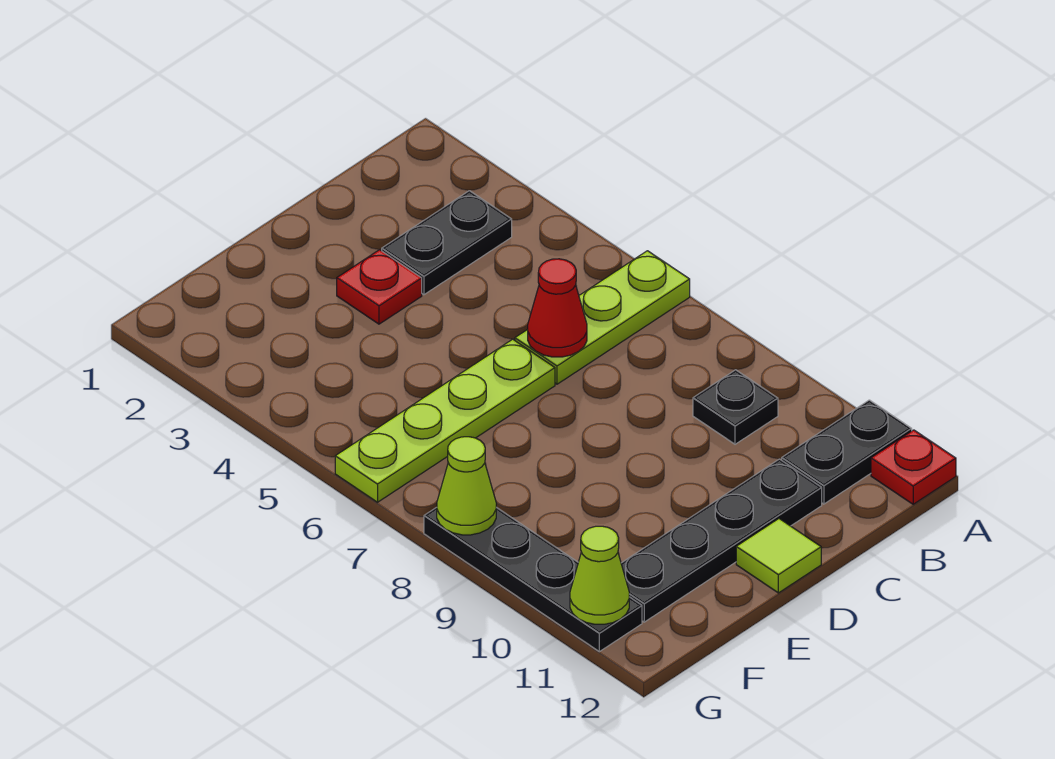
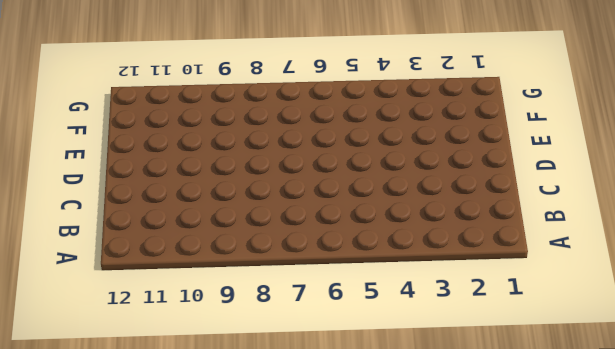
none -> lime 1x3 plate [515,251,690,384]
none -> black 1x2 plate [782,400,912,504]
none -> red 1x1 plate [871,430,956,504]

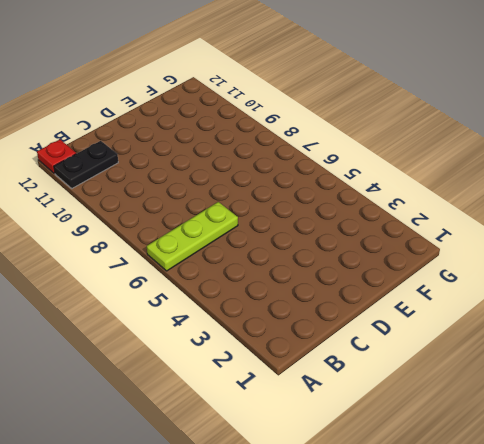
none -> black 1x2 plate [382,191,512,295]
none -> black 1x1 plate [693,370,778,444]
none -> black 1x4 plate [621,459,822,622]

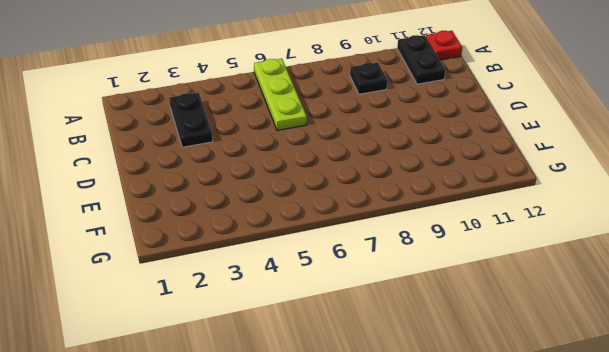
none -> black 1x4 plate [621,459,822,622]
none -> red 1x1 plate [337,250,422,324]
none -> lime 1x4 plate [335,339,555,502]

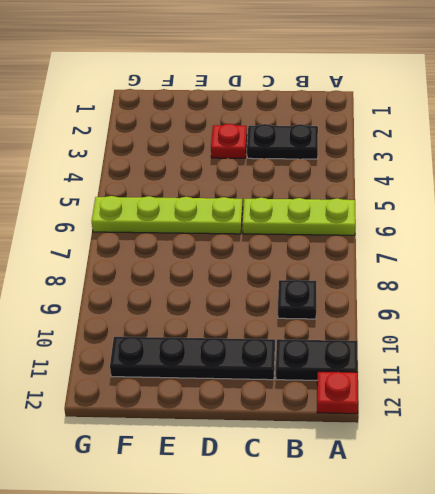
none -> lime 1x1 tile [736,519,821,593]
none -> black 1x4 plate [424,507,642,652]
none -> red 1x1 cone [528,259,587,357]

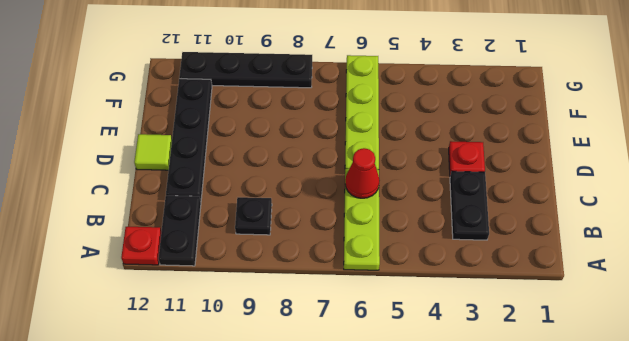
none -> lime 1x1 cone [437,437,496,535]
none -> lime 1x1 cone [570,526,629,624]

